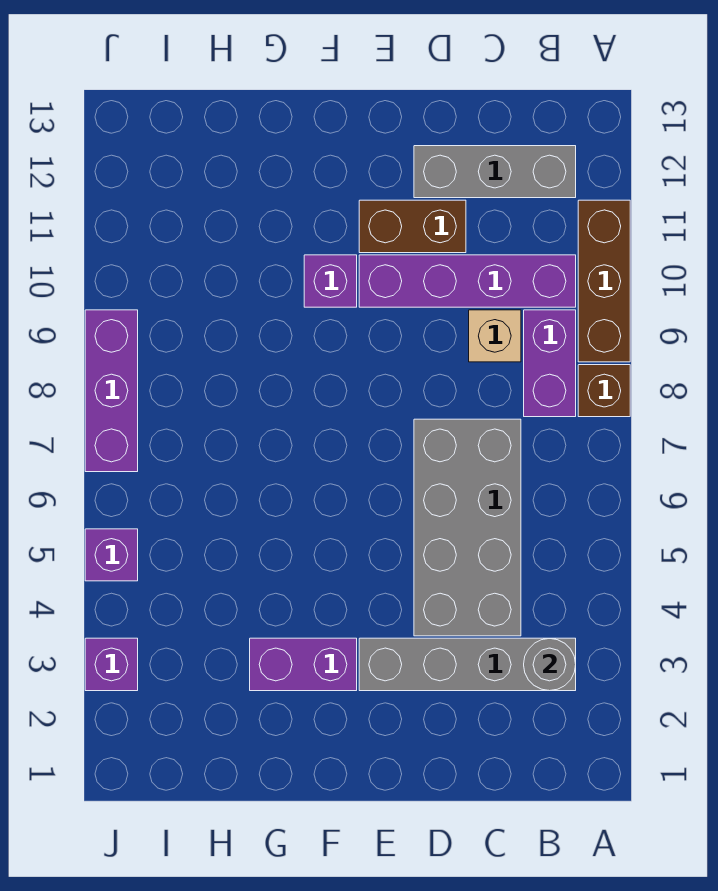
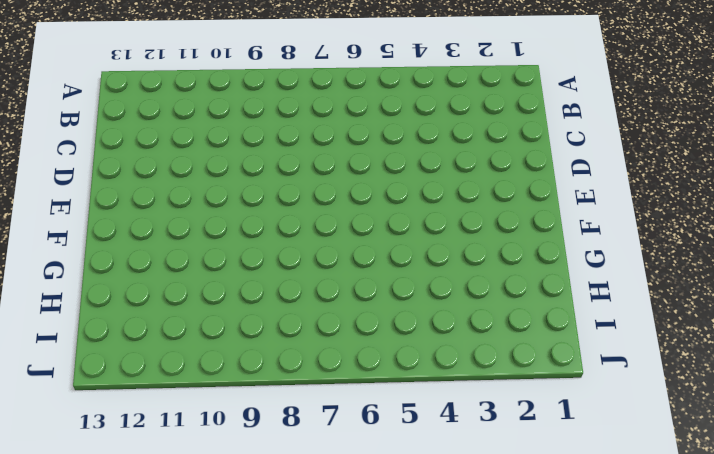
none -> brown 1x1 brick [578,365,630,417]
none -> brown 1x3 brick [578,200,630,362]
none -> grey 1x4 brick [359,638,576,691]

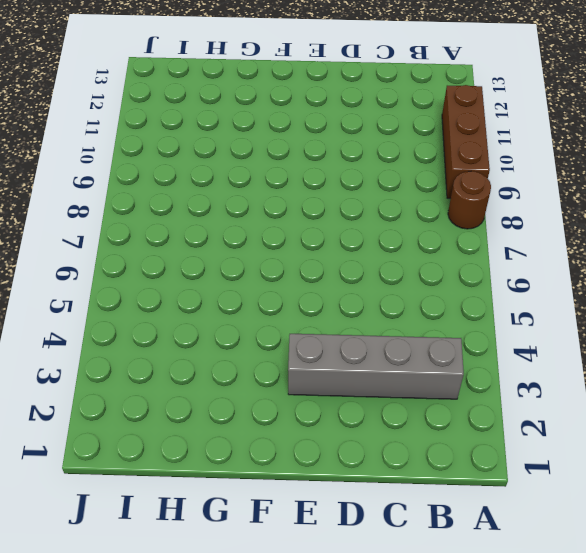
brown 1x1 round brick [448,171,491,229] -> brown 1x1 brick [578,365,630,417]
none -> purple 1x2 brick [524,310,576,417]
none -> purple 1x4 brick [359,255,576,307]
none -> grey 1x3 brick [414,146,576,198]

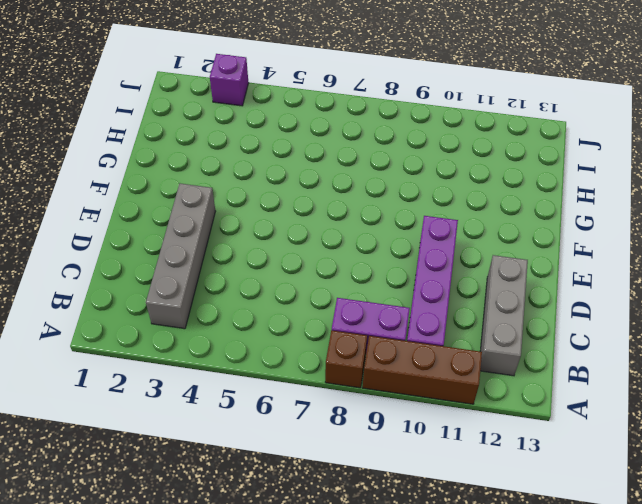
none -> grey 2x4 brick [414,419,521,636]
none -> tan 1x1 brick [469,310,521,362]
none -> brown 1x2 brick [359,200,466,253]

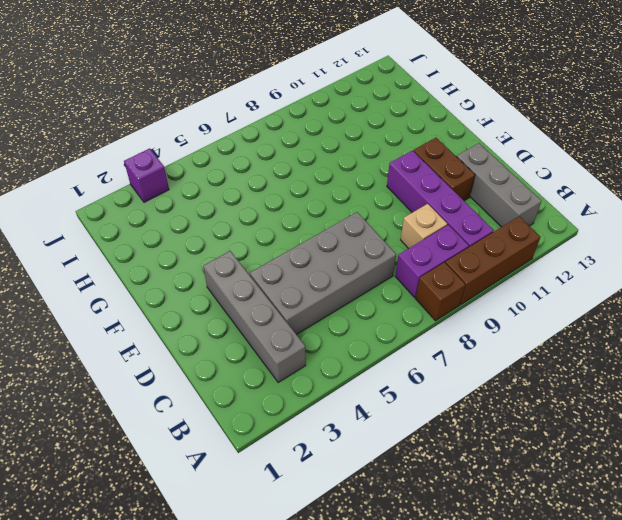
none -> purple 1x2 brick [250,638,357,691]
none -> purple 1x1 brick [304,255,357,307]
none -> purple 1x1 brick [85,529,138,581]

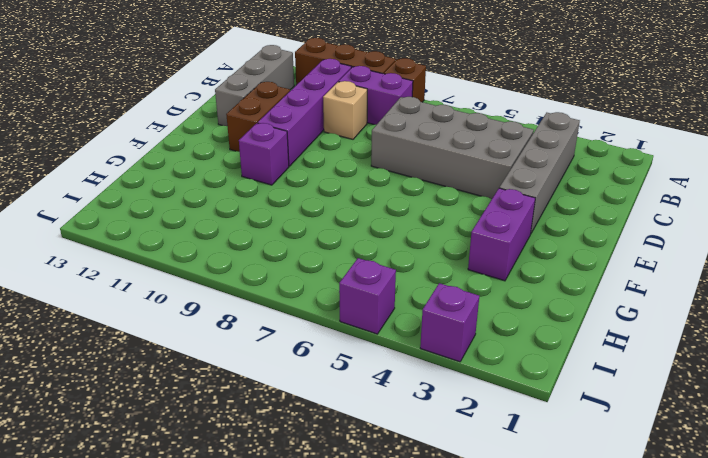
none -> purple 1x3 brick [85,310,138,472]
none -> grey 1x1 round brick [524,638,576,691]

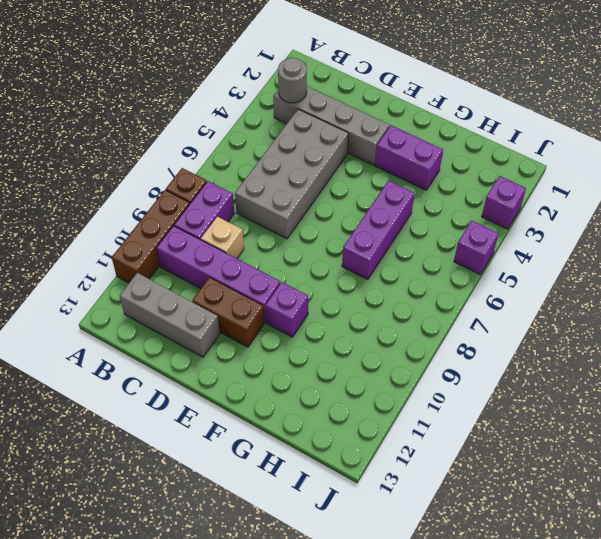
purple 1x3 brick [342,181,414,280] -> purple 1x3 brick moved to [85,310,138,472]

